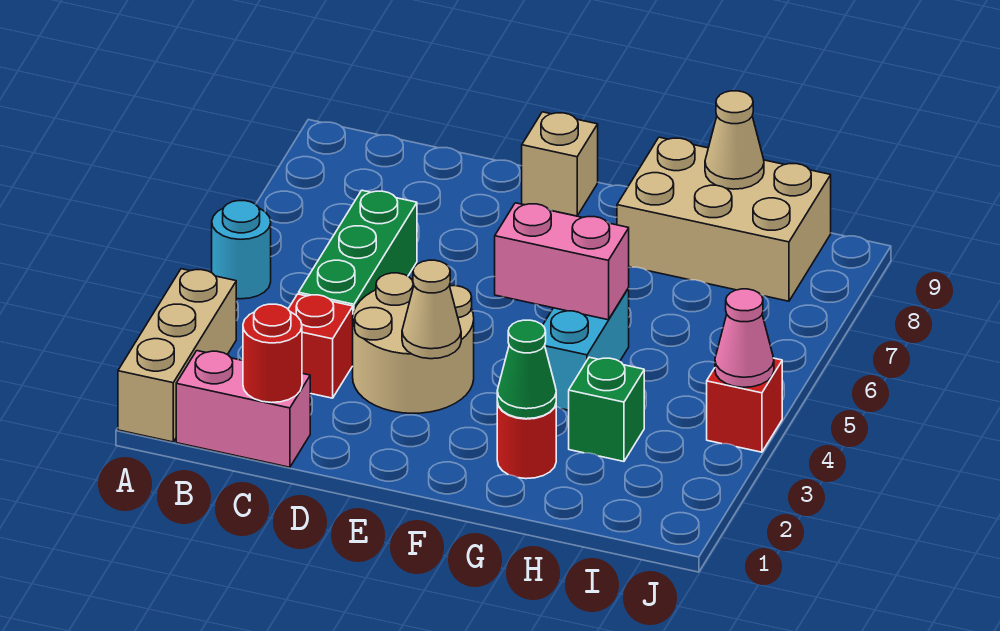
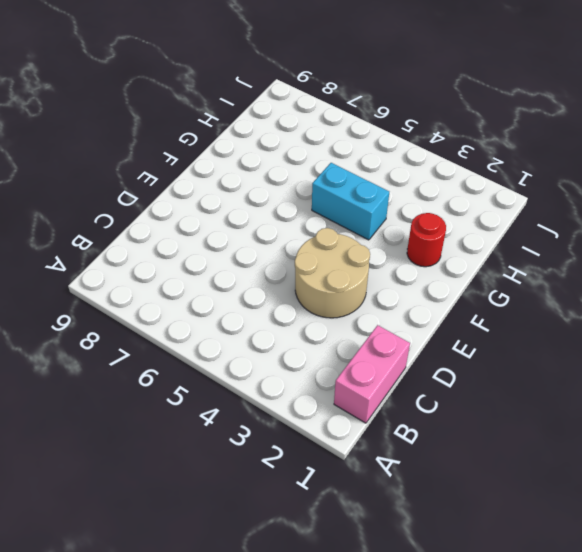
none -> tan 1x3 brick [118,269,236,442]
none -> cyan 1x1 round brick [212,201,271,299]
none -> red 1x1 brick [288,294,353,398]

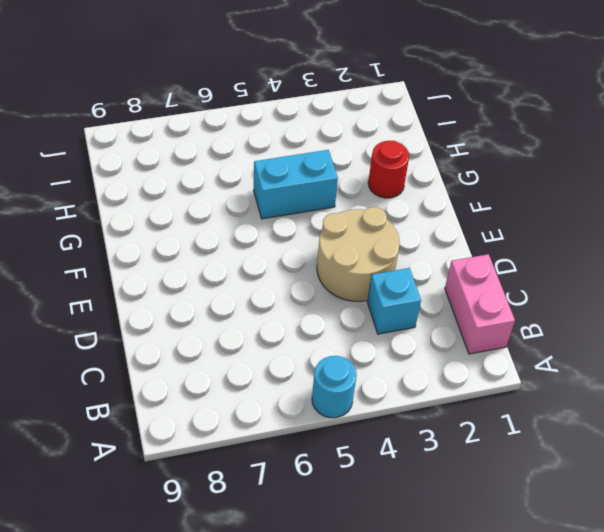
cyan 1x1 brick [367,268,421,334] -> red 1x1 brick [288,294,353,398]
none -> tan 1x3 brick [118,269,236,442]
none -> green 1x3 brick [299,190,417,312]
none -> tan 1x1 brick [522,112,598,216]

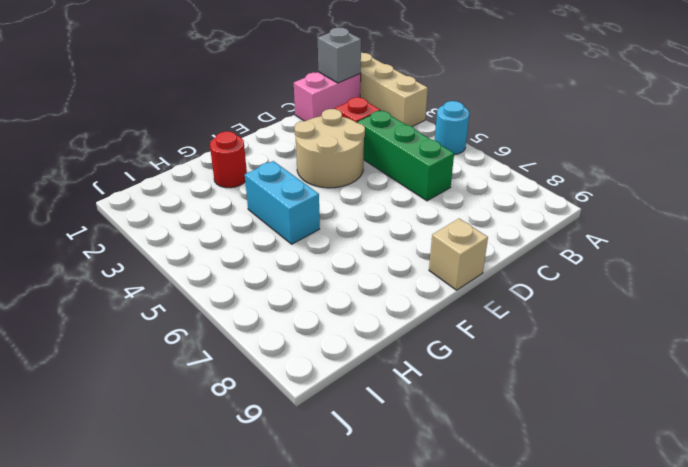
grey 1x1 brick [318,27,361,83] -> none
none -> tan 2x3 brick [617,137,831,301]
none -> green 1x1 brick [569,357,644,461]
none -> red 1x1 brick [707,358,782,452]

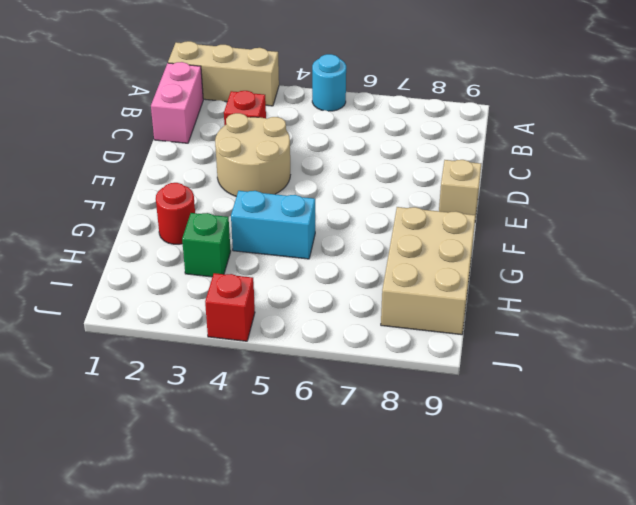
none -> green 1x3 brick [299,190,417,312]
none -> red 1x1 round brick [243,304,302,403]
none -> tan 1x1 cone [402,260,461,359]

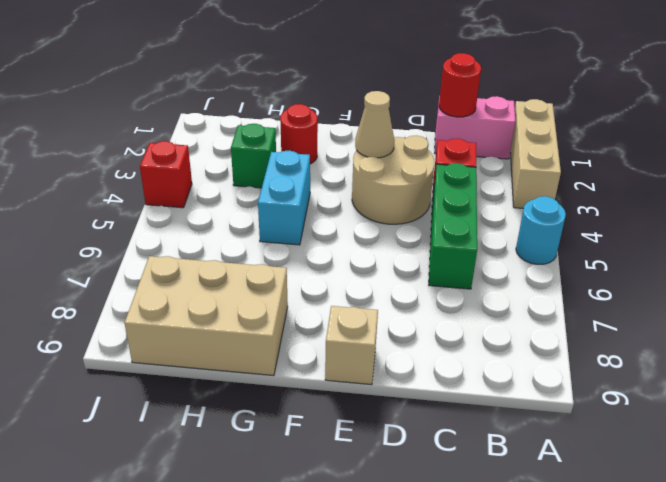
none -> pink 1x2 brick [495,203,629,320]
none -> green 1x1 cone [497,320,556,419]
none -> tan 1x1 cone [705,91,764,189]

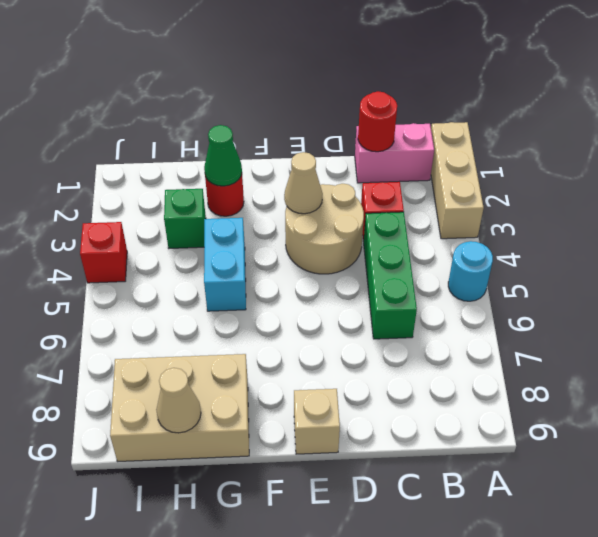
none -> pink 1x2 brick [495,203,629,320]
none -> pink 1x1 cone [715,289,774,387]

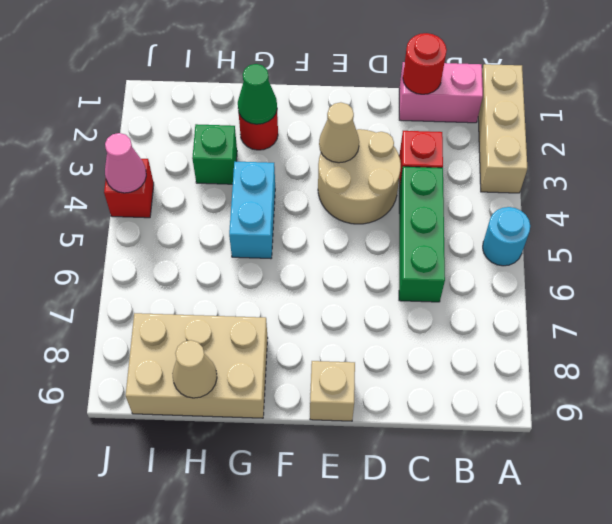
none -> pink 1x2 brick [495,203,629,320]

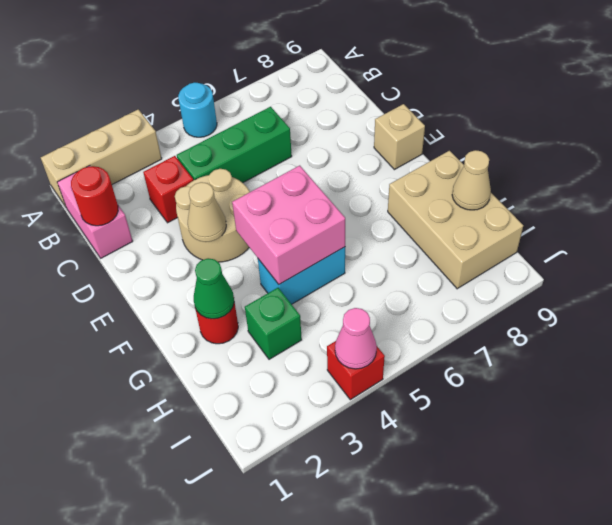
pink 2x2 brick [232,166,345,284] -> pink 1x2 brick [495,203,629,320]

